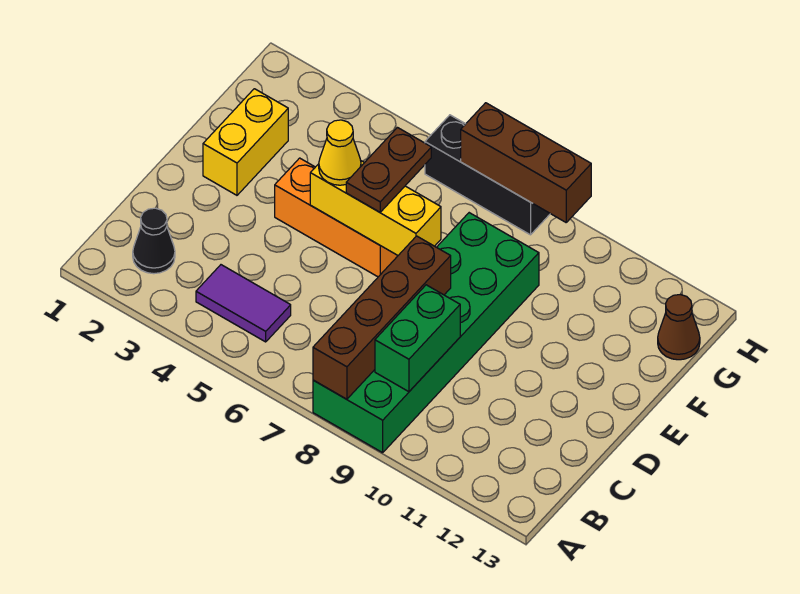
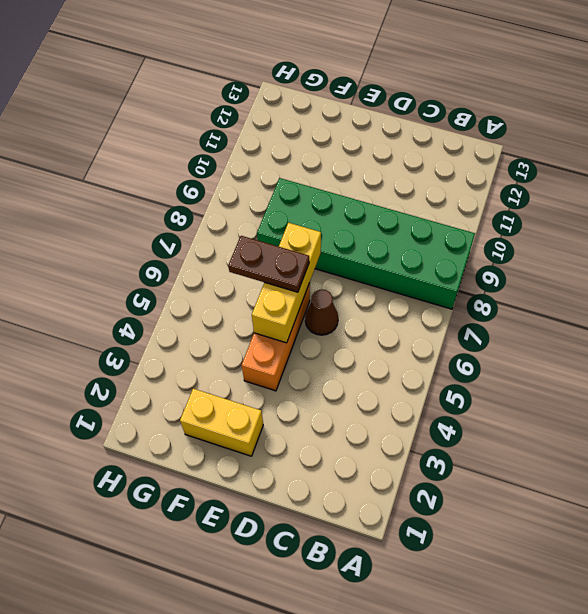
brown 1x1 cone [305,290,338,335] -> brown 1x1 cone moved to [658,295,700,360]
none -> black 1x1 cone [133,208,175,274]
none -> purple 1x2 tile [196,265,291,342]
none -> black 1x3 brick [425,115,550,235]

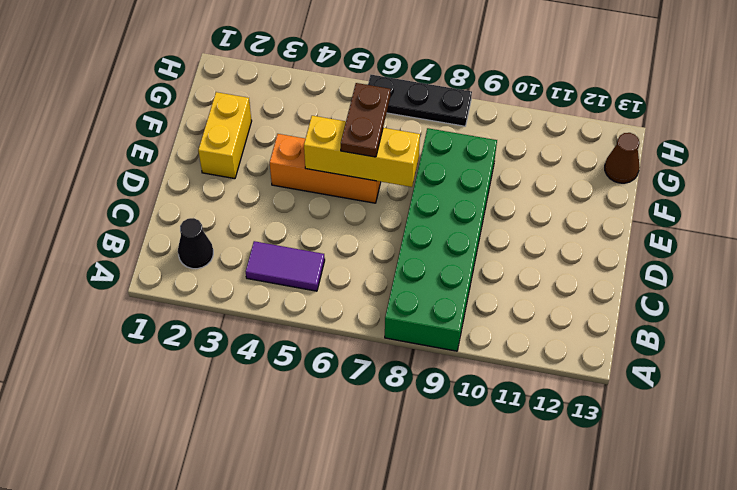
black 1x3 plate [368,75,472,126] -> black 1x3 brick [425,115,550,235]
none -> brown 1x4 brick [313,236,451,399]
none -> green 1x2 brick [375,285,460,392]
none -> brown 1x3 brick [461,103,591,222]

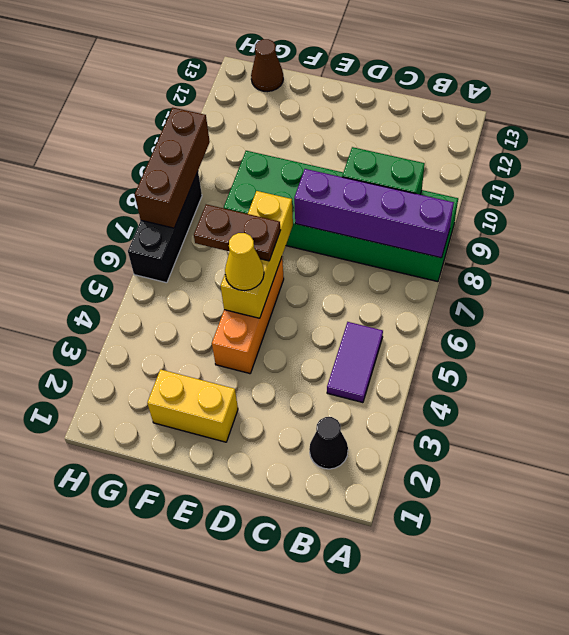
purple 1x4 brick [294,169,454,258] -> brown 1x4 brick [313,236,451,399]

